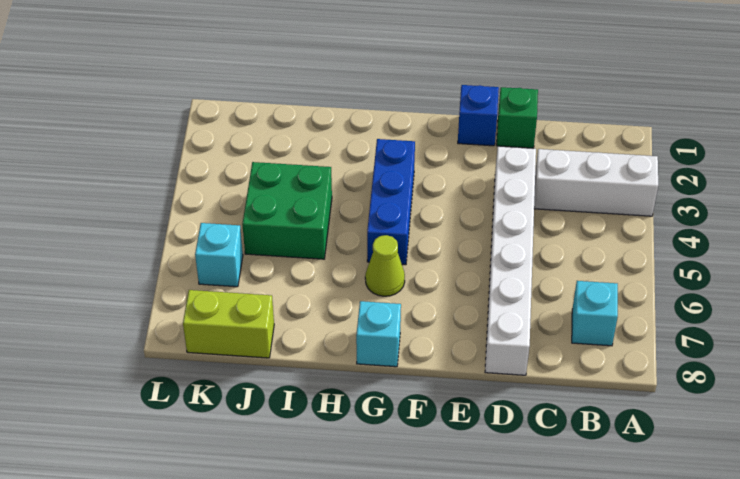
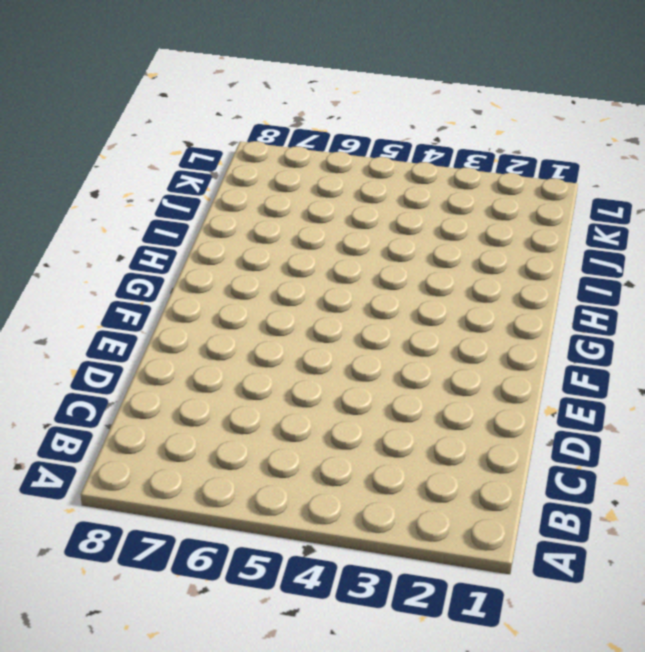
none -> white 1x3 brick [534,149,658,216]
none -> cyan 1x1 brick [572,281,618,346]

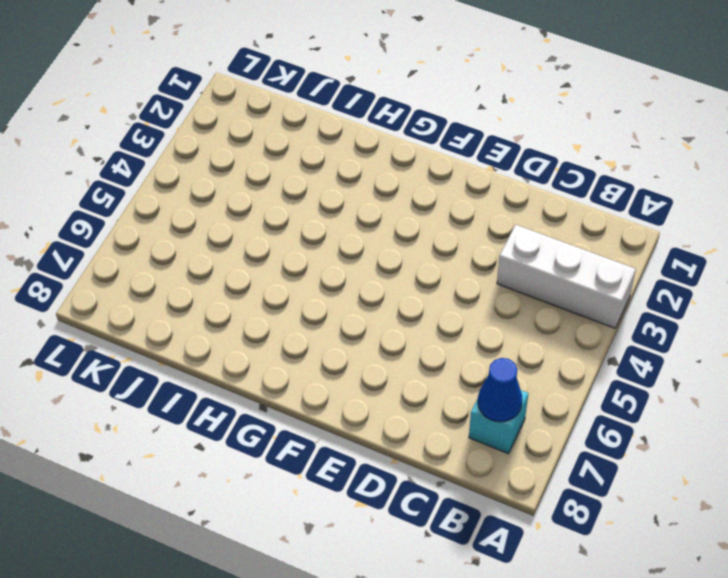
blue 1x1 cone [478,358,522,422] -> none
none -> green 1x1 brick [497,87,538,148]
none -> white 1x6 brick [485,146,536,375]

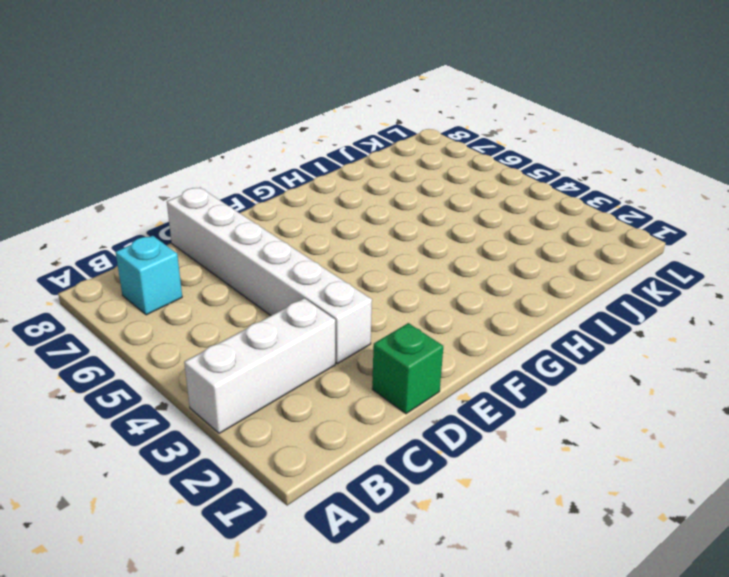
none -> blue 1x1 brick [458,85,499,146]
none -> blue 1x3 brick [367,139,415,265]

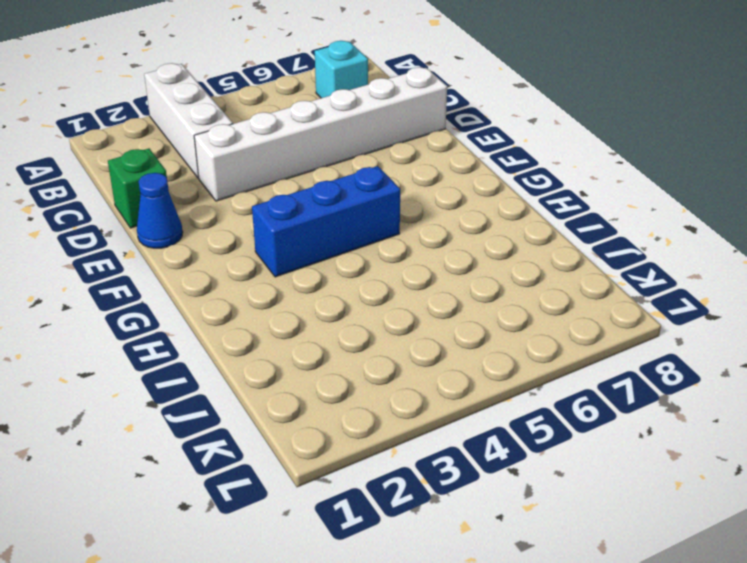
blue 1x1 cone [137,173,183,248] -> blue 1x1 brick [458,85,499,146]
none -> lime 1x1 cone [365,235,405,296]
none -> cyan 1x1 brick [356,301,401,367]

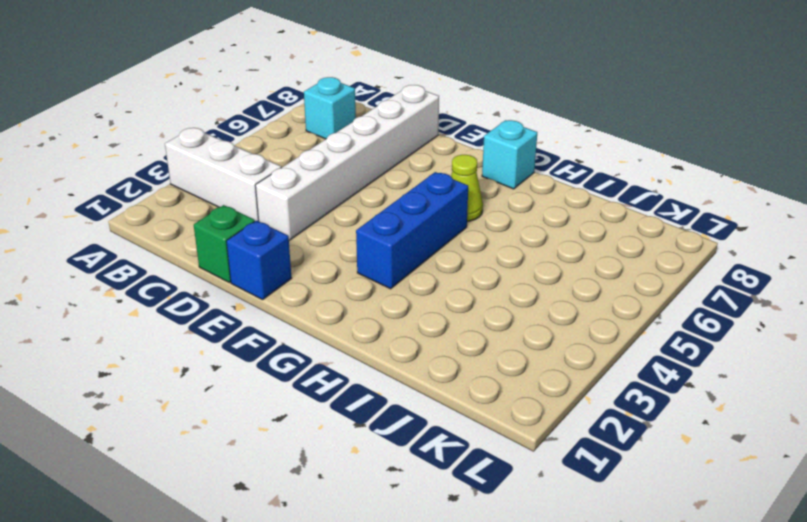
none -> green 2x2 brick [242,162,332,259]
none -> lime 1x2 brick [183,290,274,358]

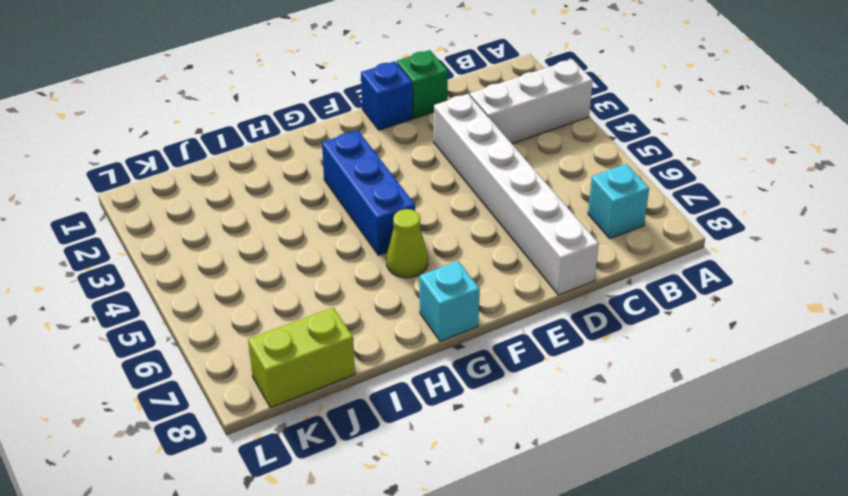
none -> green 2x2 brick [242,162,332,259]
none -> cyan 1x1 brick [195,223,243,287]

